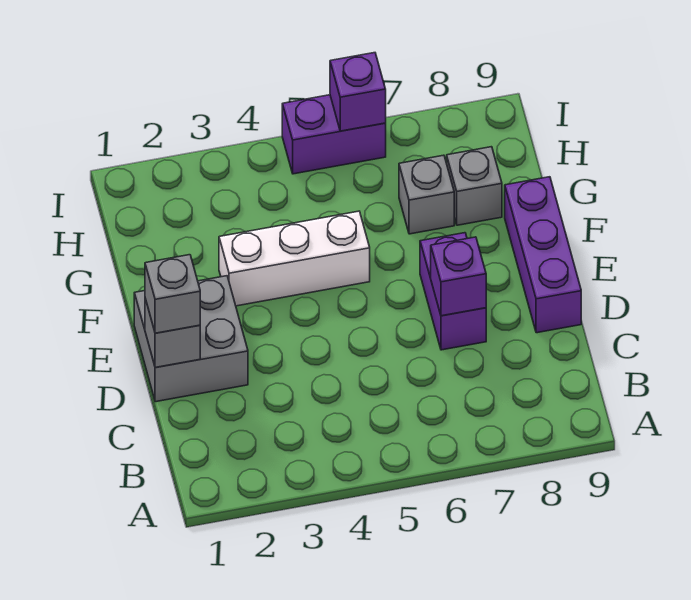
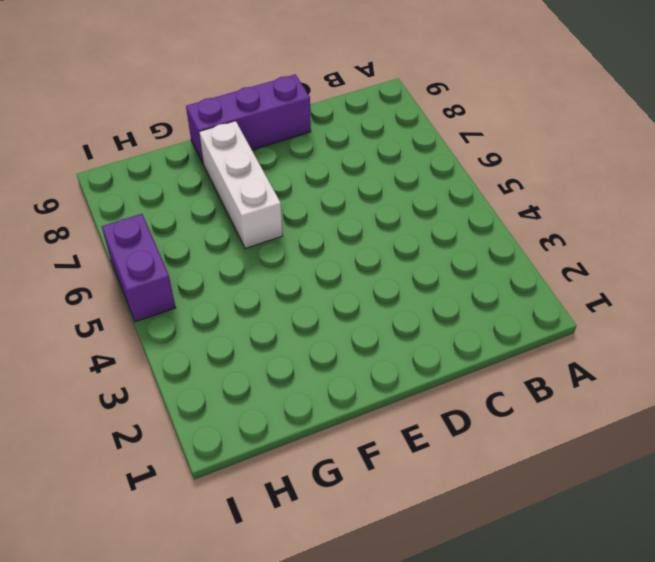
white 1x3 brick [199,121,283,249] -> white 1x3 brick moved to [219,211,370,306]
none -> grey 2x2 brick [134,276,248,402]
none -> purple 1x2 brick [420,233,486,350]

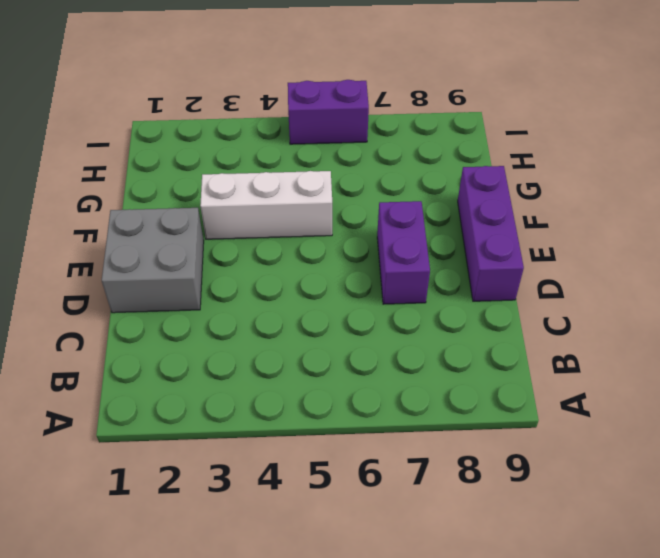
none -> grey 1x1 brick [399,155,454,234]
none -> grey 1x1 brick [447,147,502,225]

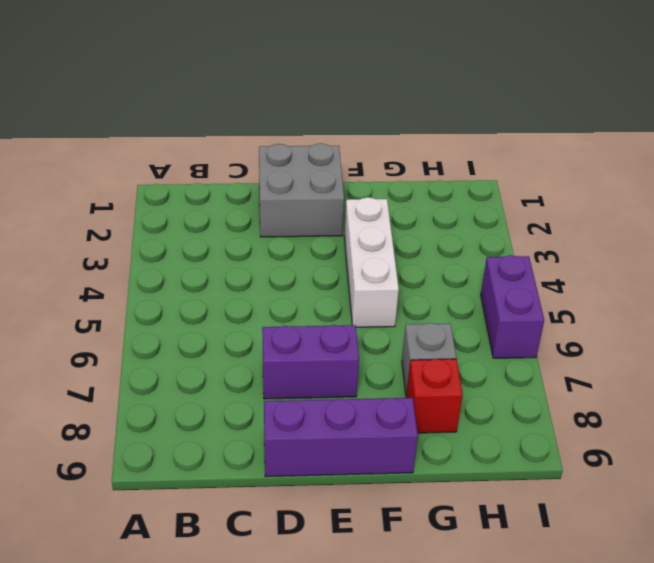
red 1x1 brick [406,359,463,433] -> grey 1x1 brick [447,147,502,225]
none -> grey 1x1 brick [145,299,200,368]
none -> purple 1x1 brick [431,237,486,316]

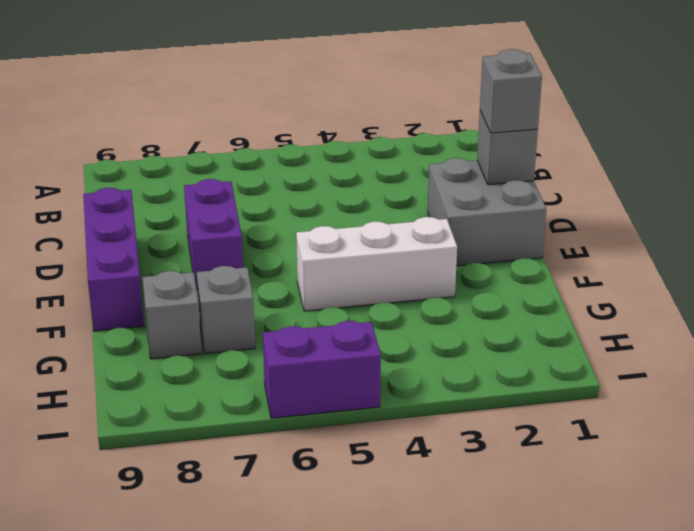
none -> purple 1x1 brick [431,237,486,316]
none -> purple 1x1 brick [330,53,386,131]

